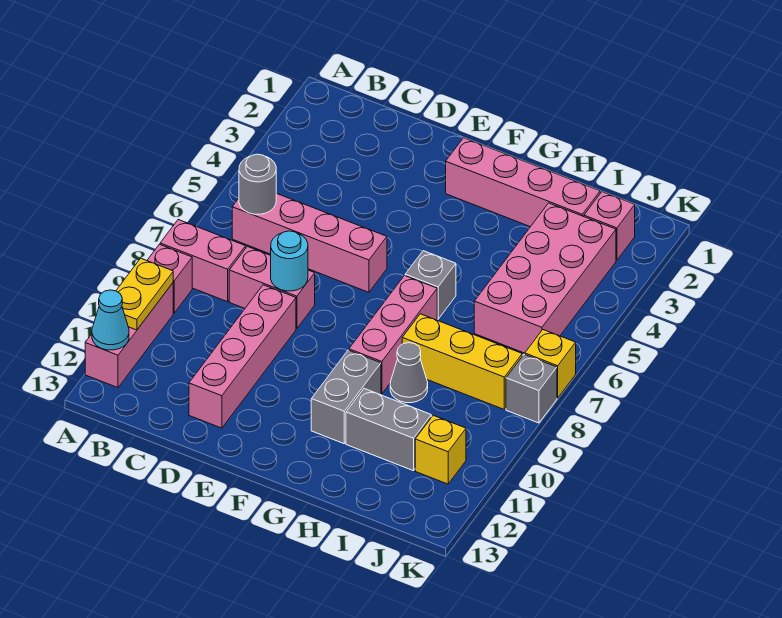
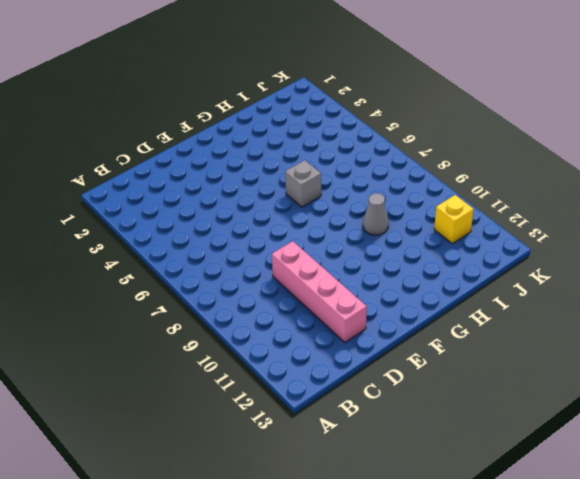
none -> pink 1x2 brick [160,220,246,302]
none -> pink 1x1 brick [147,244,192,313]
none -> pink 1x3 brick [85,283,173,388]

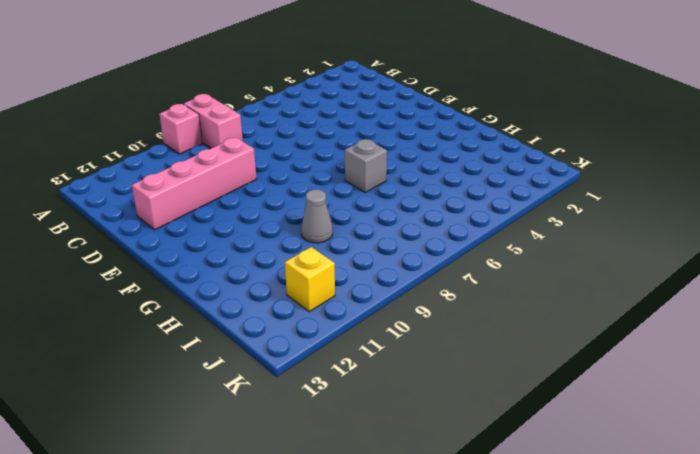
none -> pink 1x3 brick [85,283,173,388]
none -> pink 1x4 brick [232,193,387,292]
none -> pink 1x2 brick [229,246,315,329]

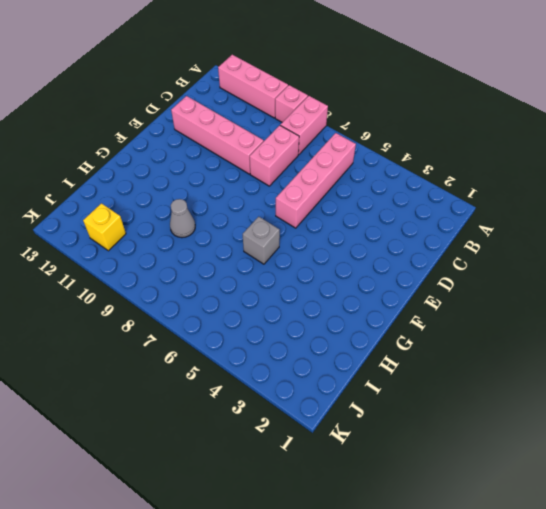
none -> pink 1x4 brick [446,138,600,227]
none -> pink 1x3 brick [349,276,437,394]
none -> grey 1x2 brick [311,350,381,444]

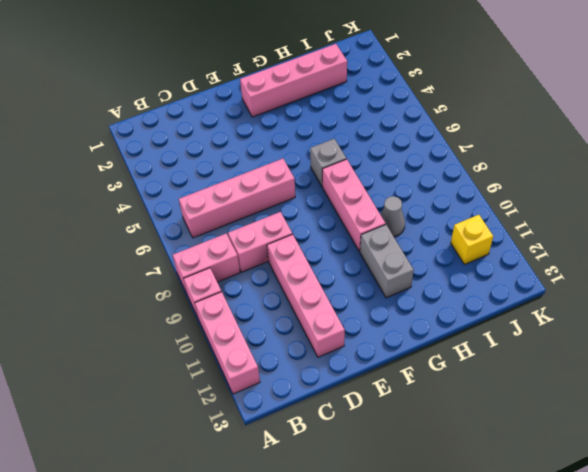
none -> yellow 1x3 brick [402,314,522,409]
none -> grey 1x2 brick [346,389,431,471]
none -> pink 2x4 brick [474,203,616,353]

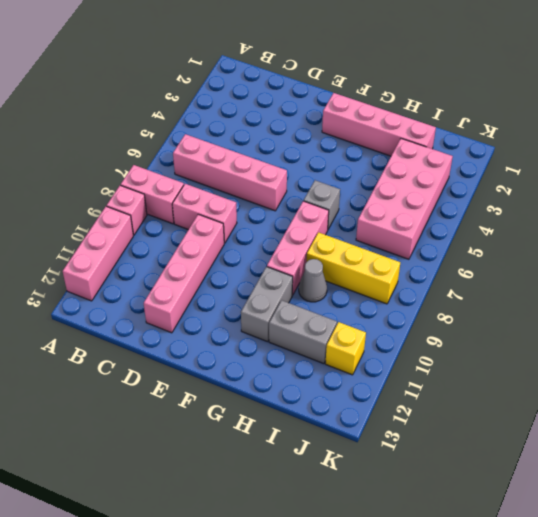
none -> pink 1x1 brick [584,192,635,260]
none -> yellow 1x1 brick [525,330,576,398]
none -> grey 1x1 brick [506,354,557,423]

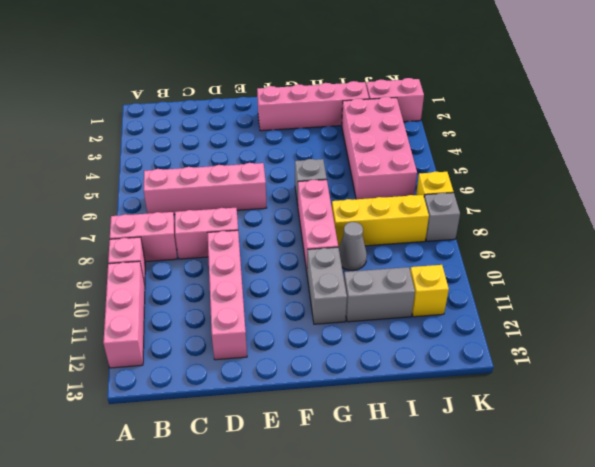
pink 1x2 brick [366,78,424,122] -> pink 1x1 brick [584,192,635,260]
none -> yellow 1x2 plate [116,258,173,330]
none -> cyan 1x1 cone [92,290,129,350]
none -> grey 1x1 round brick [239,154,276,214]

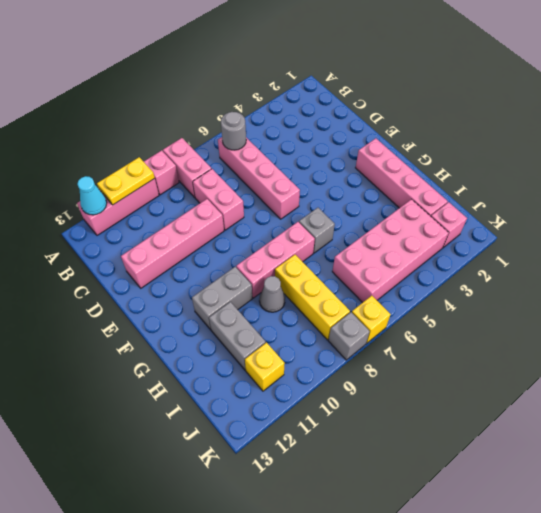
none -> cyan 1x1 round brick [271,231,308,291]

